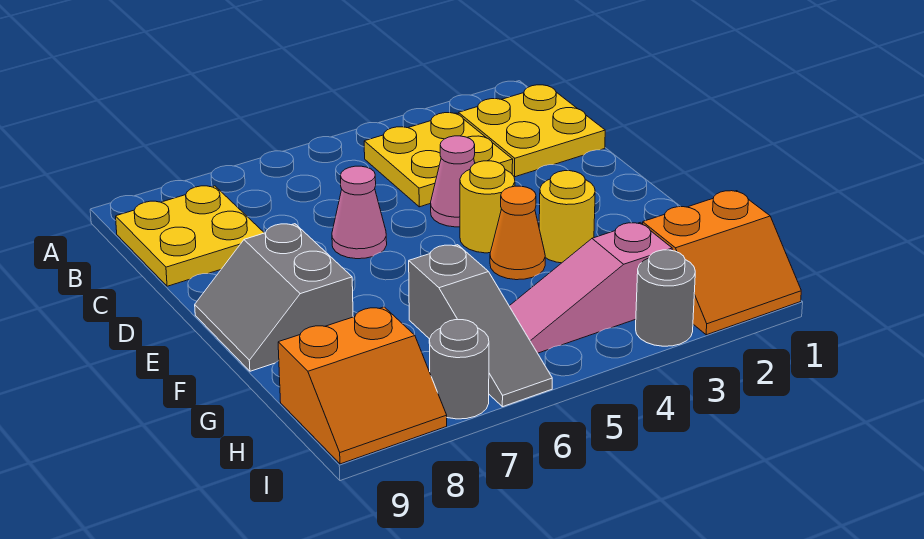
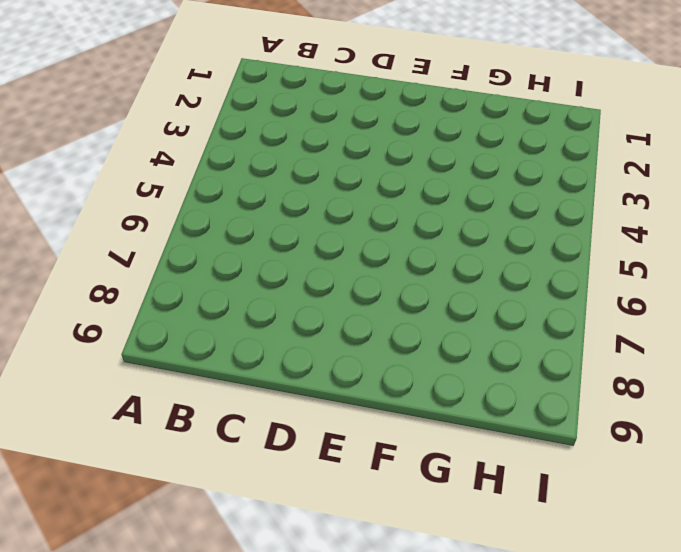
none -> yellow 2x2 plate [458,85,605,177]
none -> yellow 2x2 plate [364,113,513,207]
none -> yellow 2x2 plate [116,186,264,286]

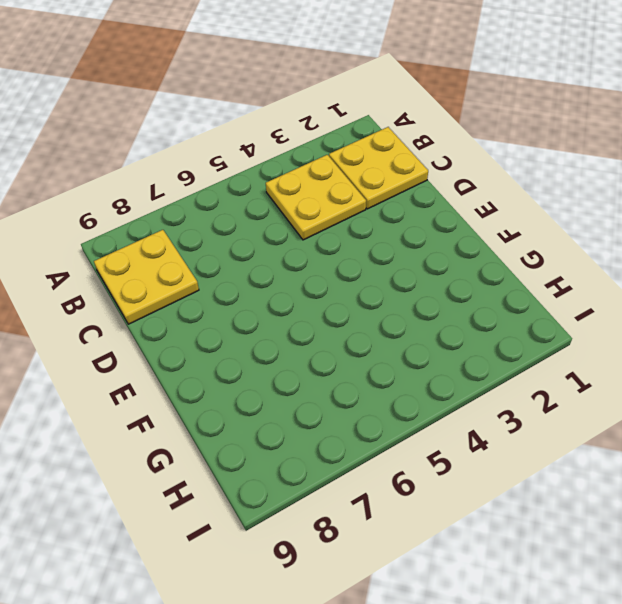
none -> pink 1x1 cone [431,136,475,227]
none -> pink 1x1 cone [332,166,387,259]
none -> yellow 1x1 round brick [460,161,515,253]

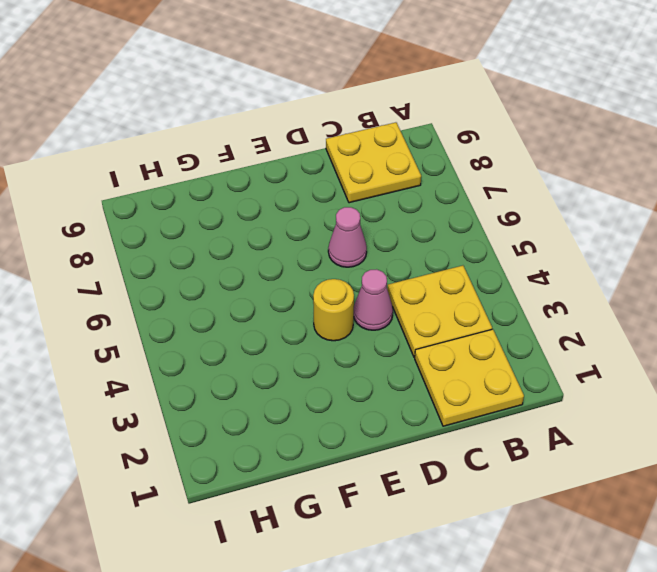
none -> grey 2x2 slope [195,224,353,371]
none -> yellow 1x1 round brick [539,171,595,263]
none -> orange 1x1 cone [490,186,545,280]

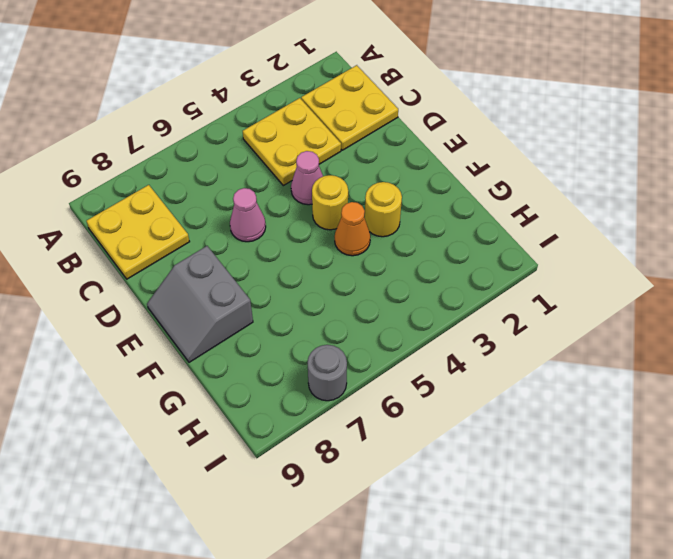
none -> grey 1x3 slope [409,245,552,407]
none -> orange 2x2 slope [643,191,801,335]
none -> pink 1x3 slope [509,223,672,353]

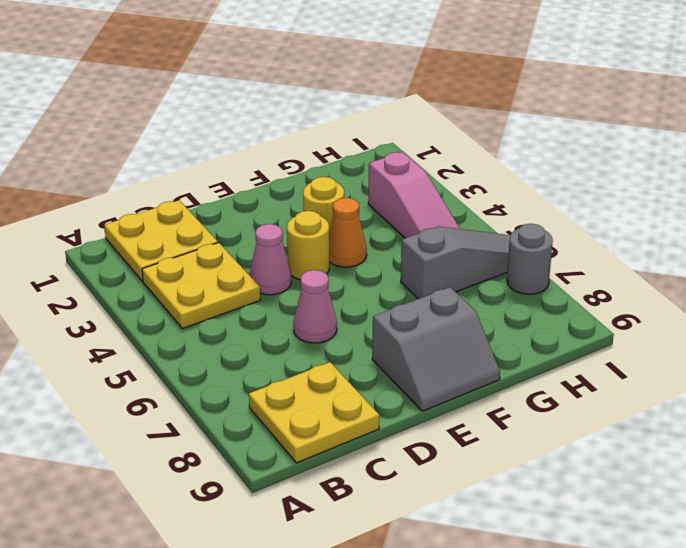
none -> orange 2x2 slope [643,191,801,335]
none -> orange 2x2 slope [278,307,447,464]
none -> grey 1x1 round brick [636,250,695,346]

